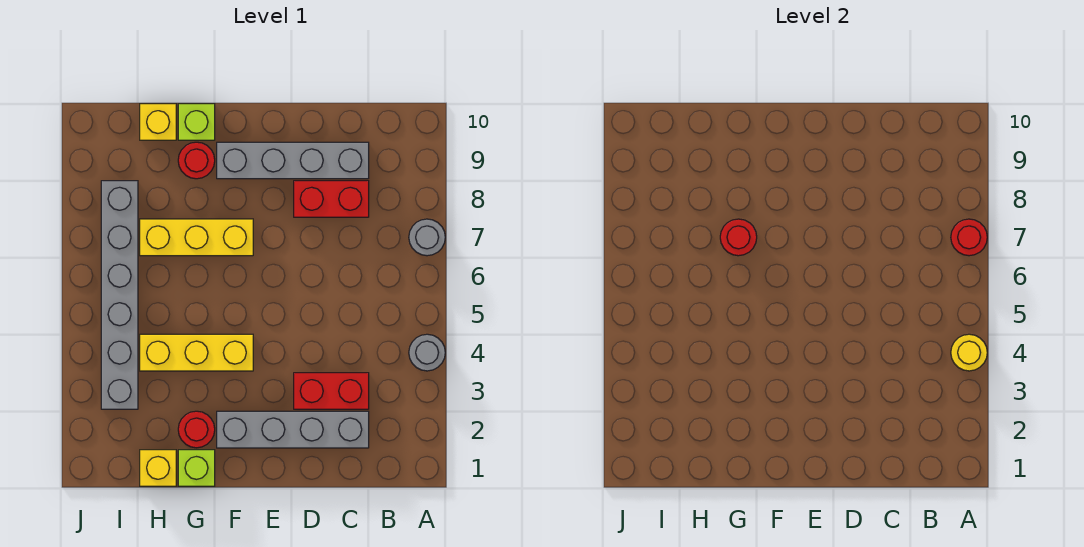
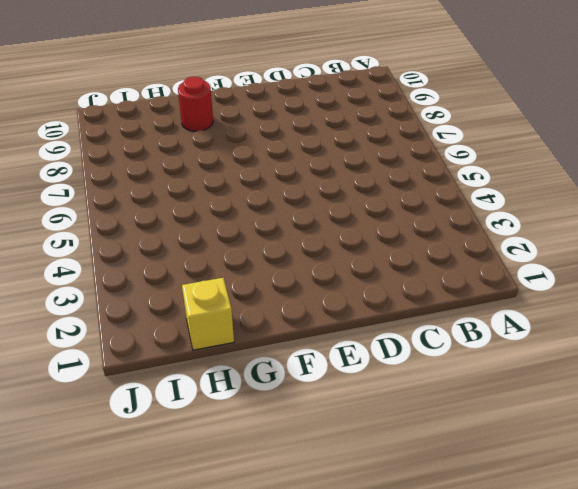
none -> grey 1x1 round brick [409,334,445,371]
none -> grey 1x1 round brick [409,219,445,256]
none -> grey 1x4 brick [217,411,369,448]

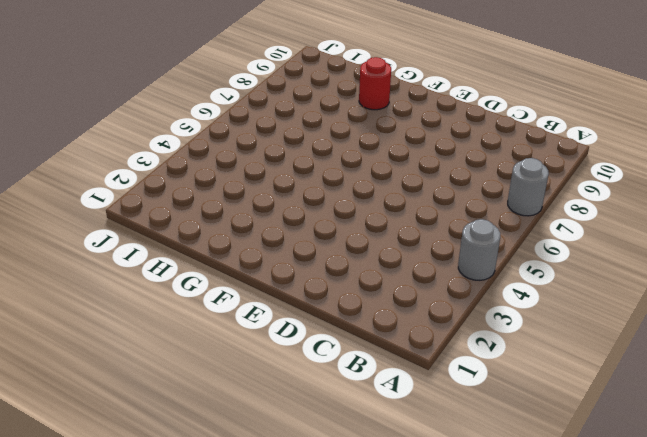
none -> grey 1x4 brick [217,411,369,448]
none -> red 1x2 brick [294,373,369,409]
none -> red 1x2 brick [294,181,369,217]

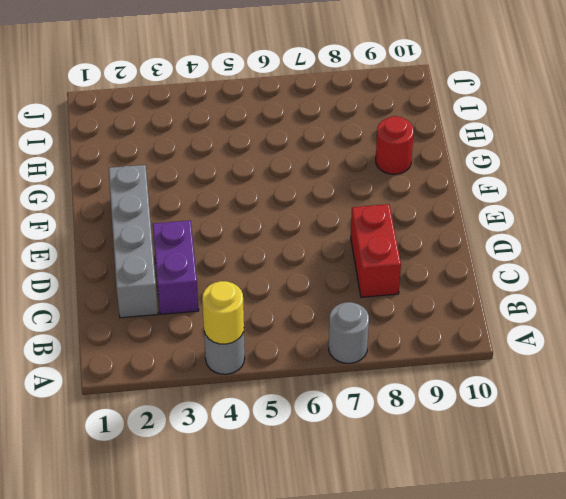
purple 1x2 brick [153,220,199,314] -> red 1x2 brick [294,373,369,409]
none -> grey 1x4 brick [217,142,369,179]
none -> yellow 1x3 brick [140,334,253,371]
none -> yellow 1x3 brick [140,219,253,256]

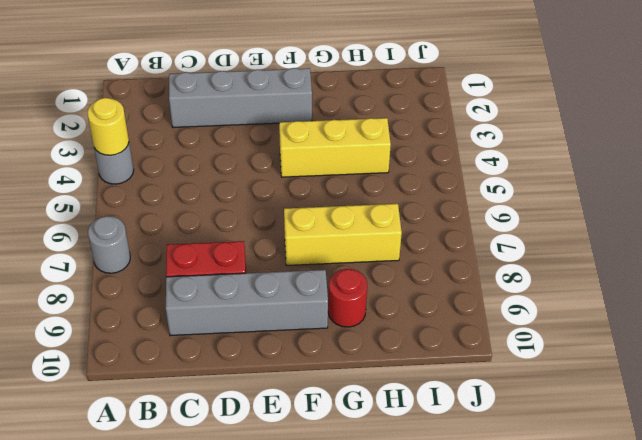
none -> red 1x2 brick [294,373,369,409]
none -> lime 1x1 brick [178,450,215,486]
none -> red 1x1 round brick [178,411,215,448]

